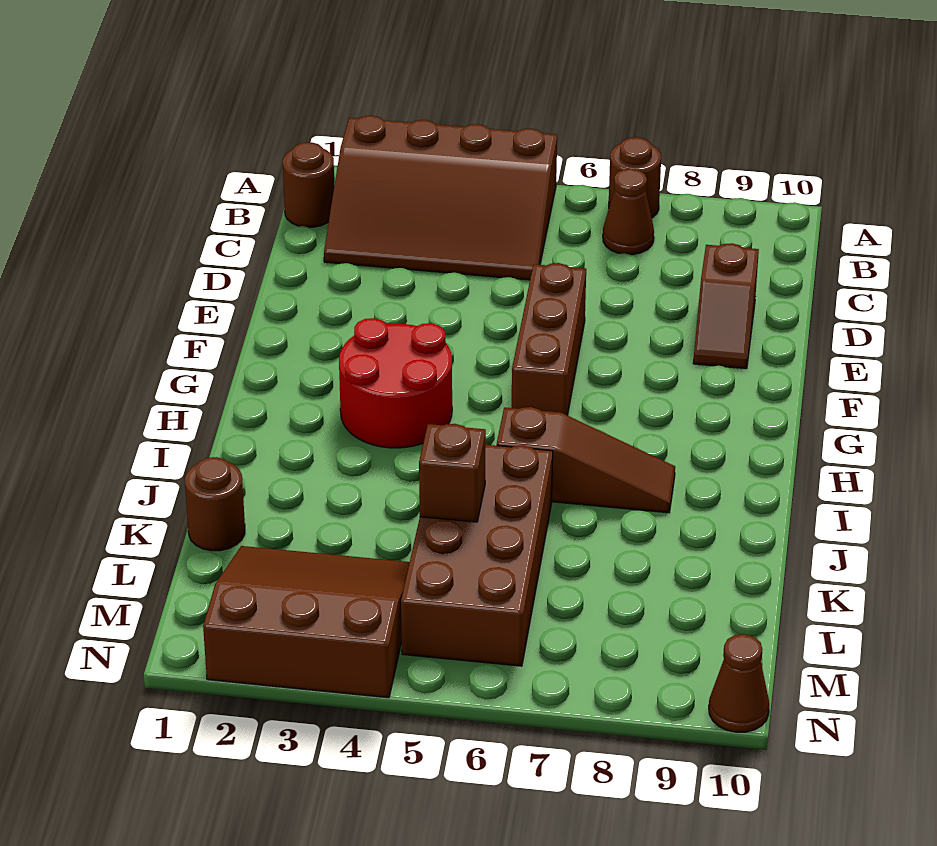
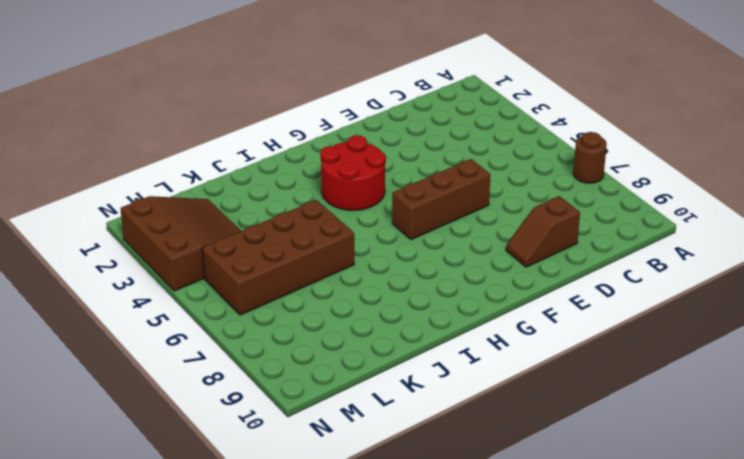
none -> brown 3x4 slope [324,116,557,280]
none -> brown 1x1 round brick [283,142,334,227]
none -> brown 1x1 cone [603,169,654,255]

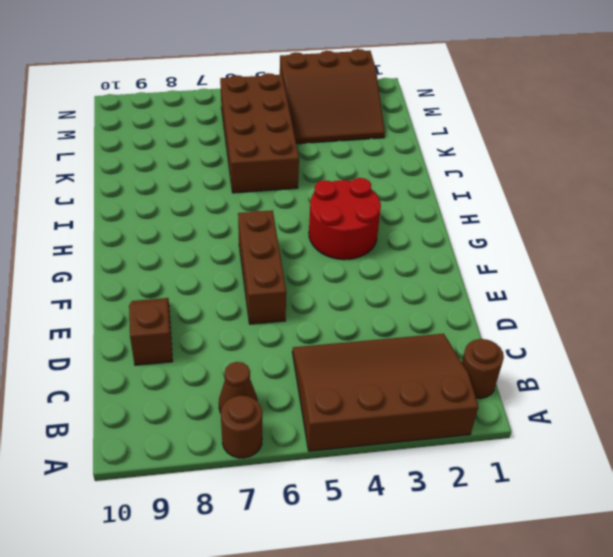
none -> brown 1x3 slope [497,407,675,513]
none -> brown 1x1 round brick [185,457,245,551]
none -> brown 1x1 cone [709,634,769,732]

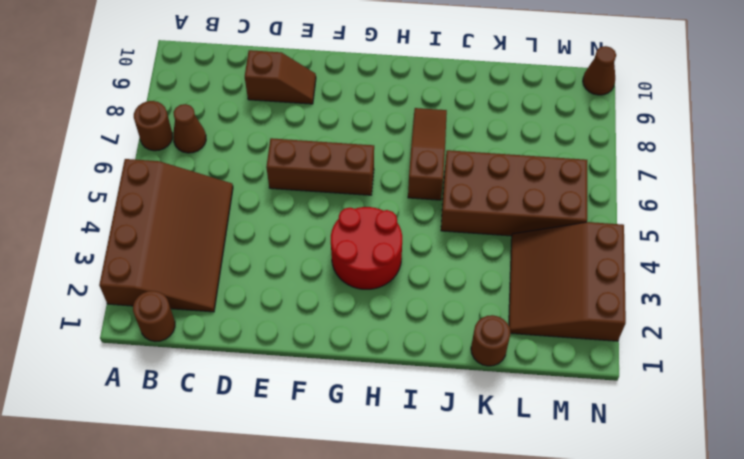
none -> brown 1x1 brick [419,424,486,522]

